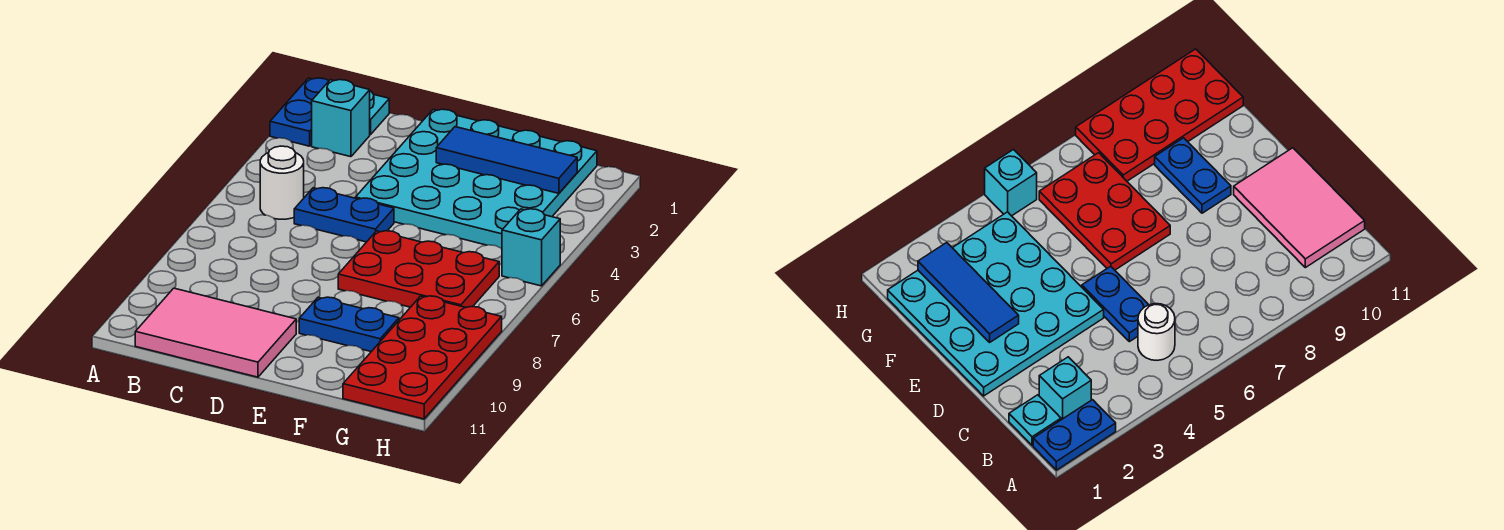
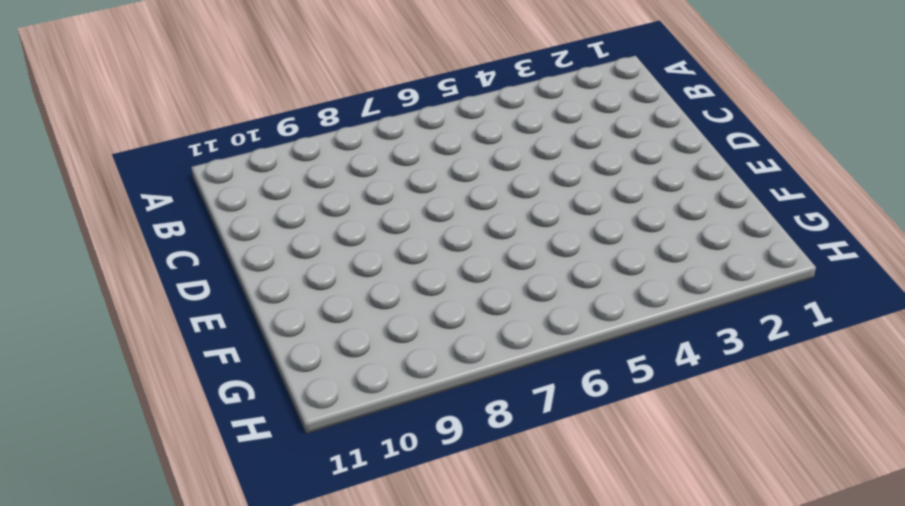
none -> blue 1x2 plate [270,78,329,146]
none -> cyan 1x1 plate [370,91,389,135]
none -> cyan 1x1 brick [312,80,370,157]

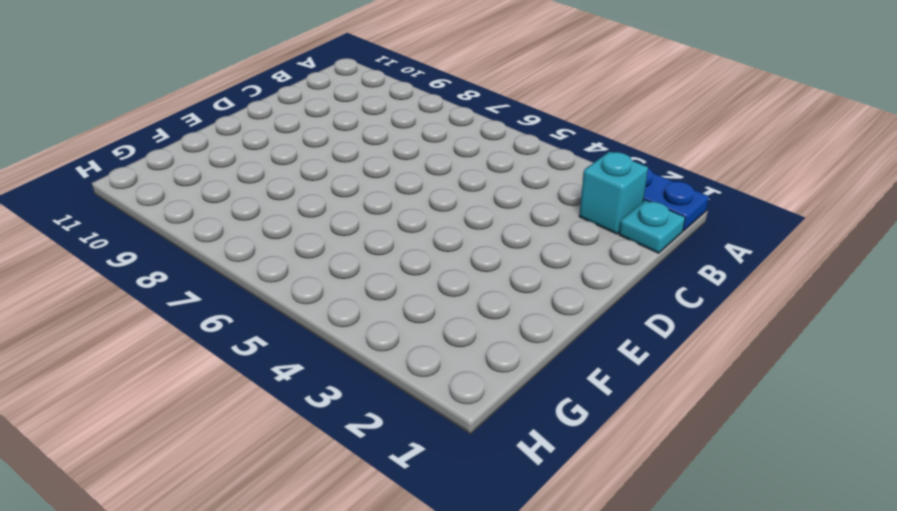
none -> white 1x1 round brick [260,146,304,219]
none -> pink 2x3 tile [135,288,296,377]
none -> blue 1x2 plate [294,188,394,242]

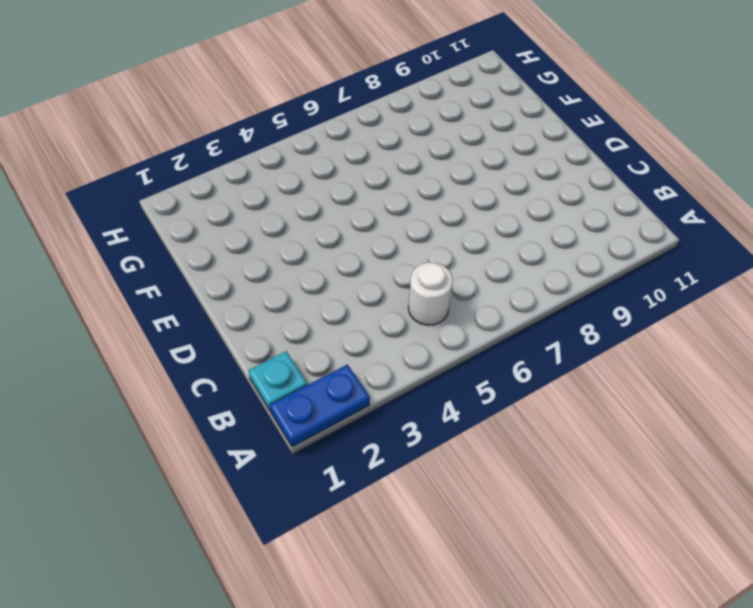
none -> cyan 1x1 brick [312,80,370,157]
none -> pink 2x3 tile [135,288,296,377]
none -> blue 1x2 plate [294,188,394,242]

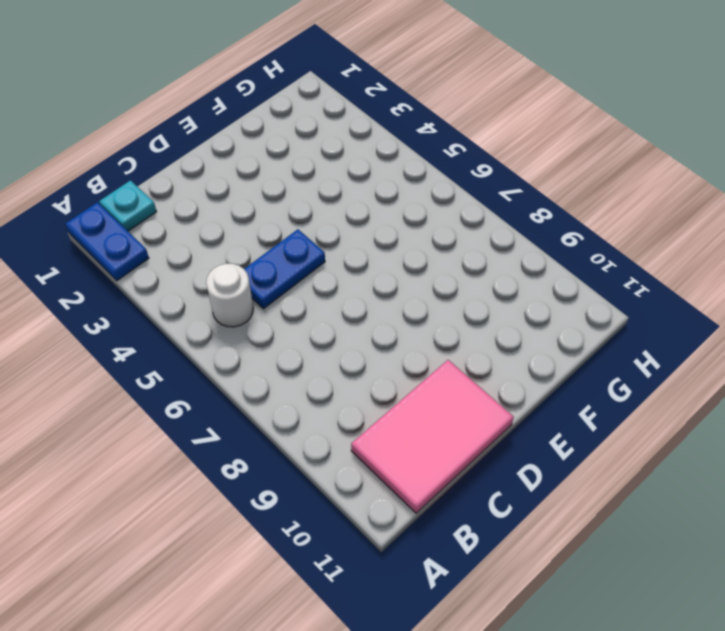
none -> cyan 1x1 brick [312,80,370,157]
none -> cyan 4x4 plate [356,109,597,249]
none -> red 2x3 plate [338,231,499,307]

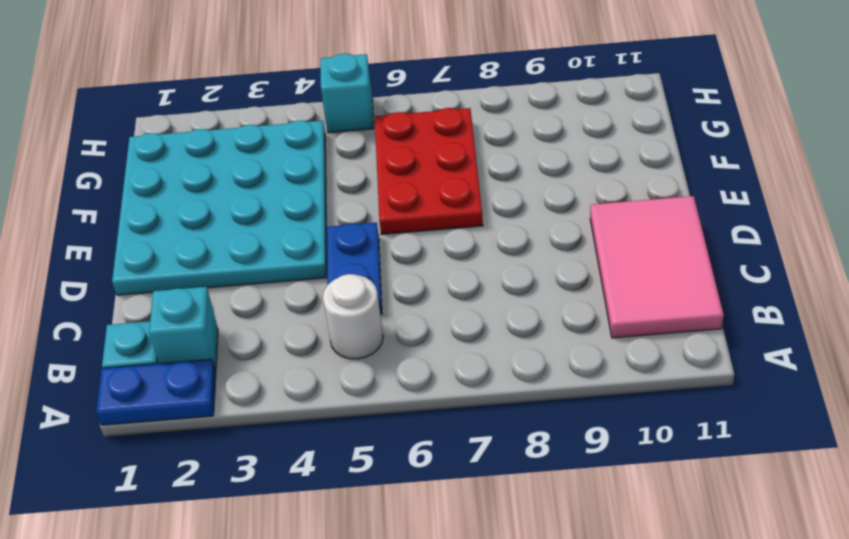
none -> blue 1x2 plate [299,297,399,352]
none -> red 2x4 plate [343,296,502,419]
none -> blue 1x3 tile [436,127,577,193]

